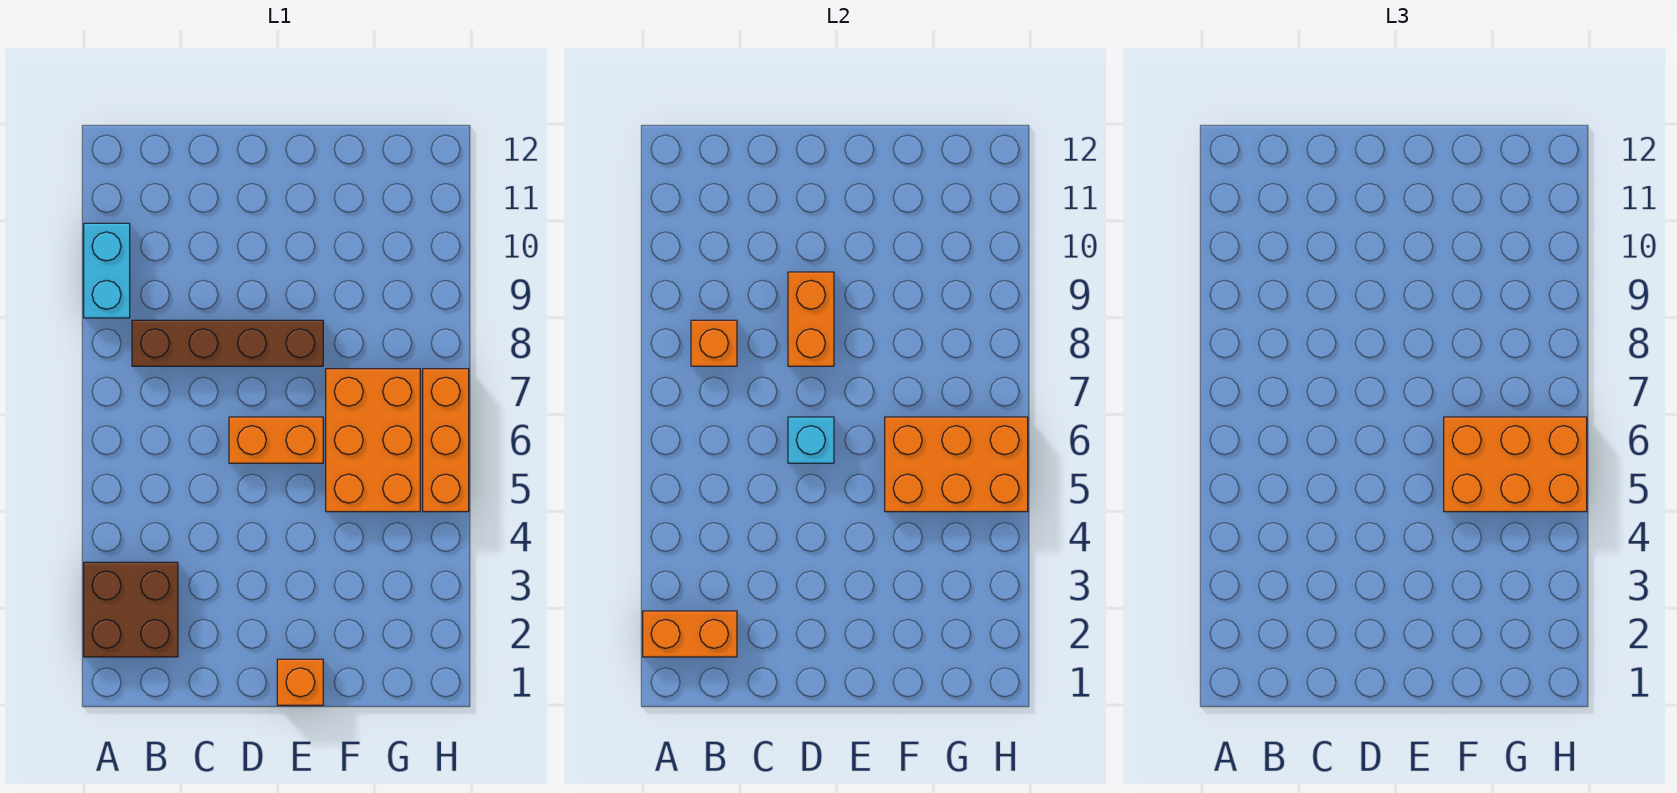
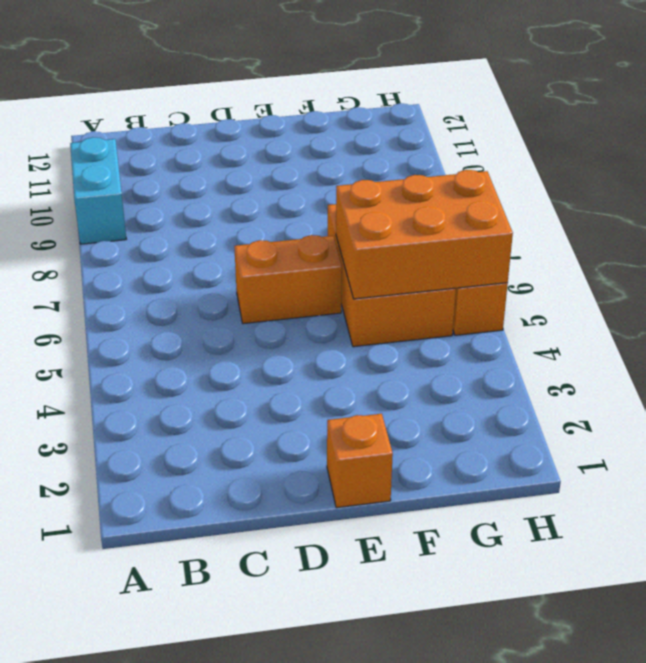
none -> brown 2x2 brick [84,562,178,657]
none -> brown 1x4 brick [132,320,323,366]
none -> orange 1x2 brick [643,611,737,657]

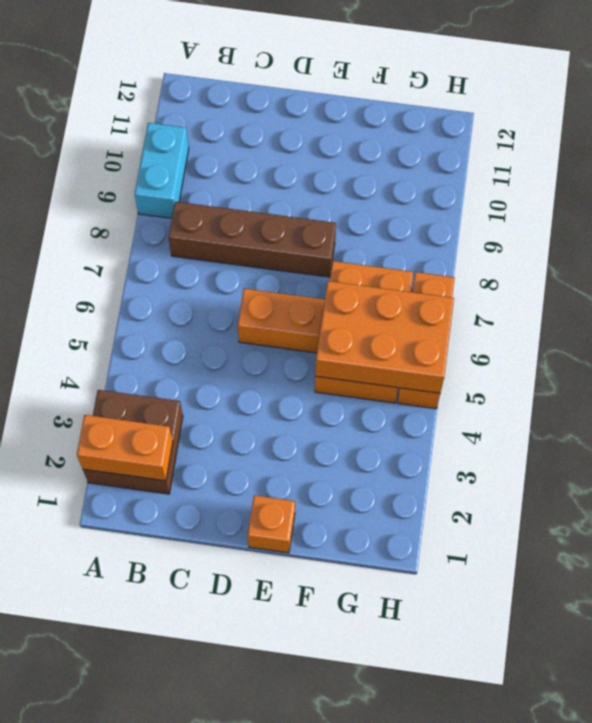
none -> orange 1x1 brick [691,320,737,366]
none -> cyan 1x1 brick [788,417,834,463]
none -> orange 1x2 brick [788,272,834,366]

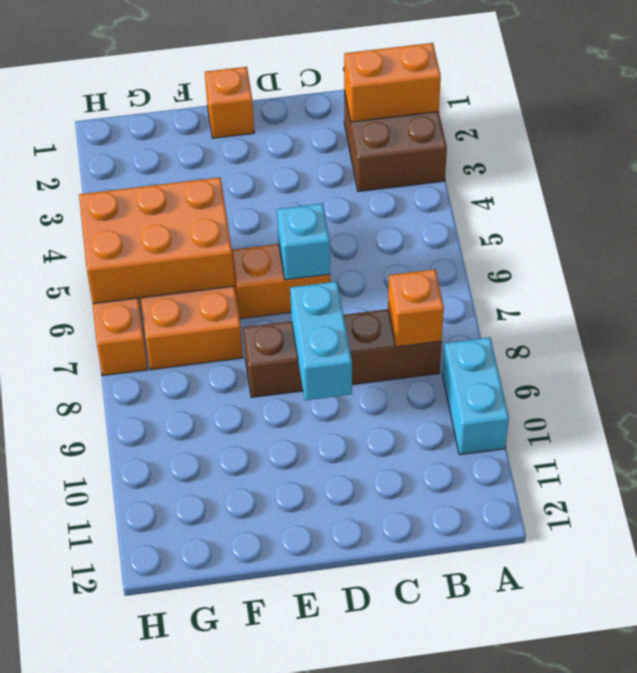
cyan 1x2 brick [290,282,352,400] -> orange 1x2 brick [788,272,834,366]
none -> orange 2x3 brick [1444,417,1587,512]

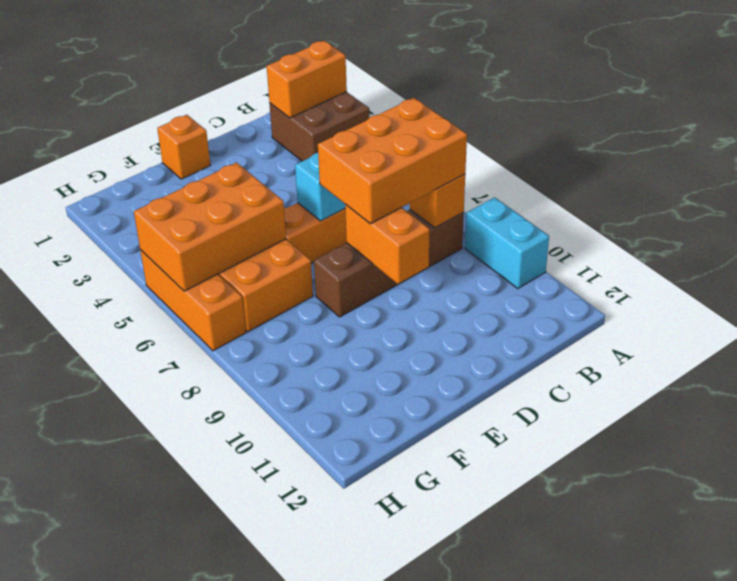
orange 2x3 brick [318,98,467,224] -> orange 2x3 brick moved to [1444,417,1587,512]

